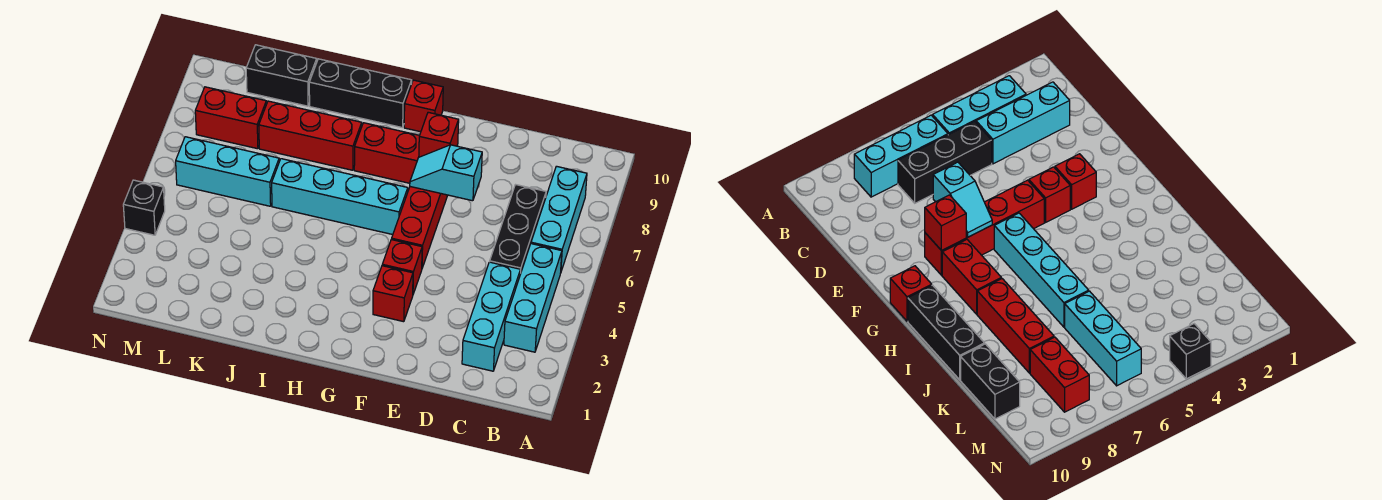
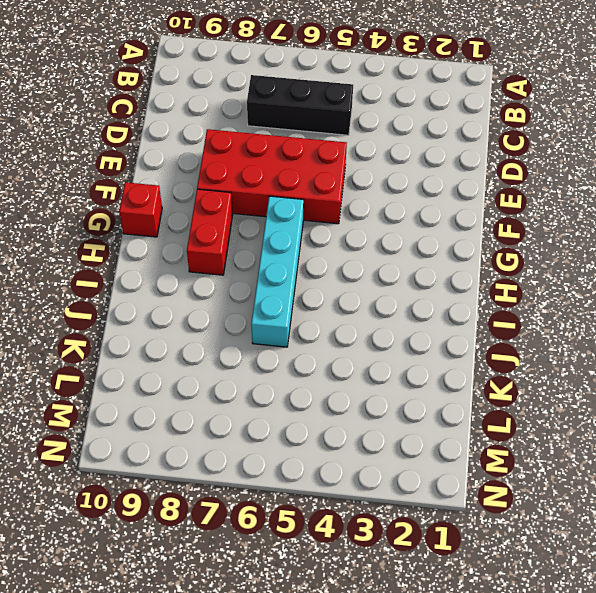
red 2x4 brick [197,129,347,224] -> red 1x4 brick [392,145,458,268]
none -> cyan 1x3 brick [504,244,562,352]
none -> cyan 1x3 brick [531,166,587,271]
none -> cyan 1x3 brick [462,262,520,371]

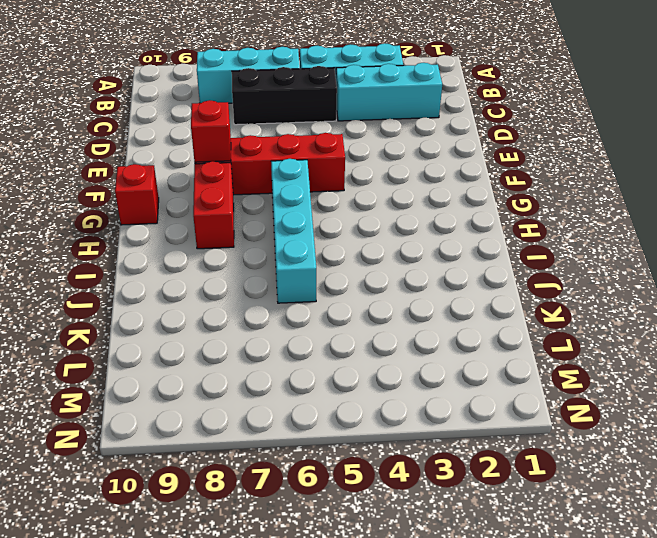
none -> red 1x1 brick [373,266,413,322]
none -> red 1x1 brick [382,239,422,294]
none -> black 1x3 brick [309,59,412,128]

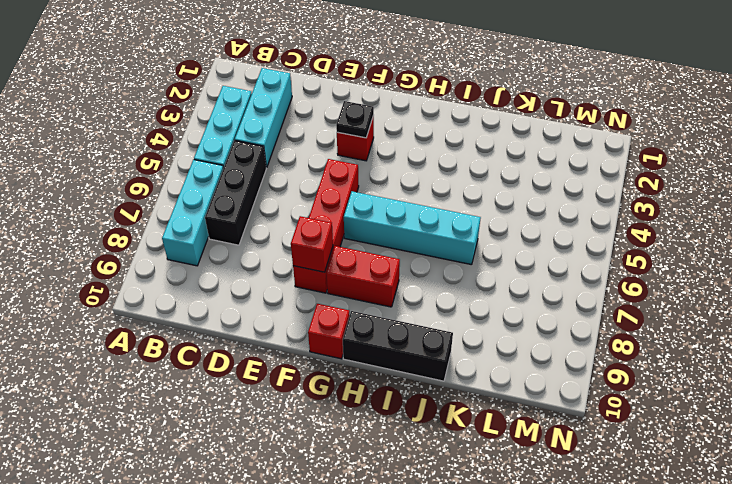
black 1x1 plate [336,101,374,138] -> none
none -> red 1x1 brick [382,239,422,294]
none -> red 1x3 brick [259,101,362,170]
none -> cyan 1x3 brick [176,137,279,206]

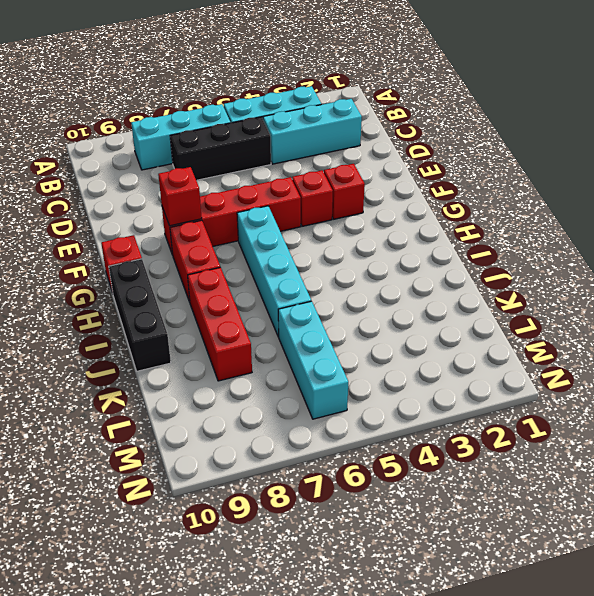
none -> black 1x2 brick [246,45,317,106]
none -> red 1x2 brick [195,87,266,149]
none -> black 1x1 brick [123,180,165,235]

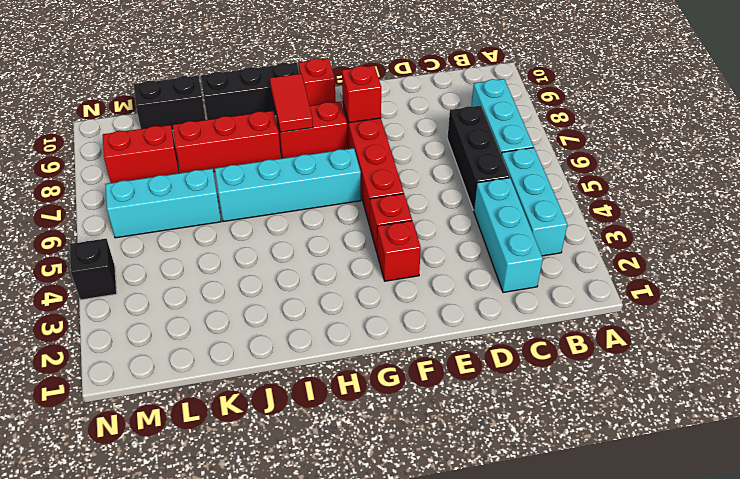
red 1x2 tile [270,74,313,132] -> none
none -> cyan 1x2 slope [410,145,482,201]

